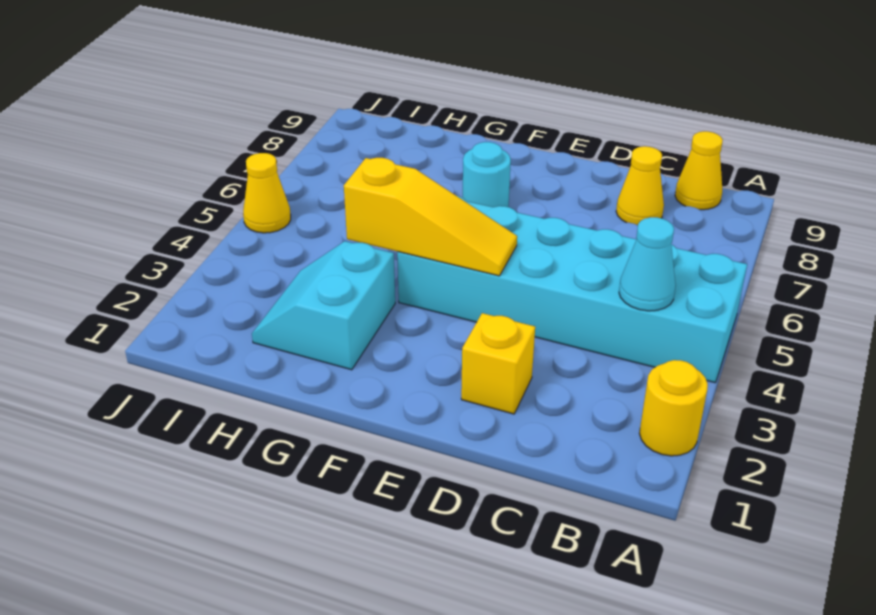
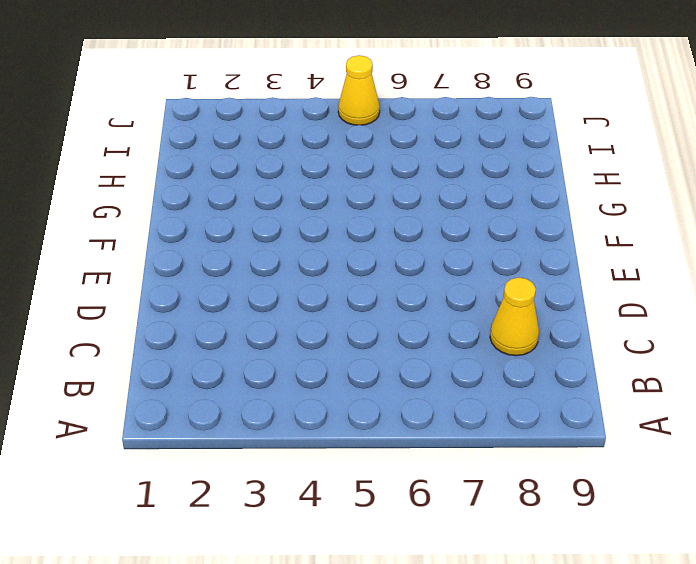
none -> yellow 1x1 round brick [639,360,708,456]
none -> cyan 2x6 brick [397,196,747,383]

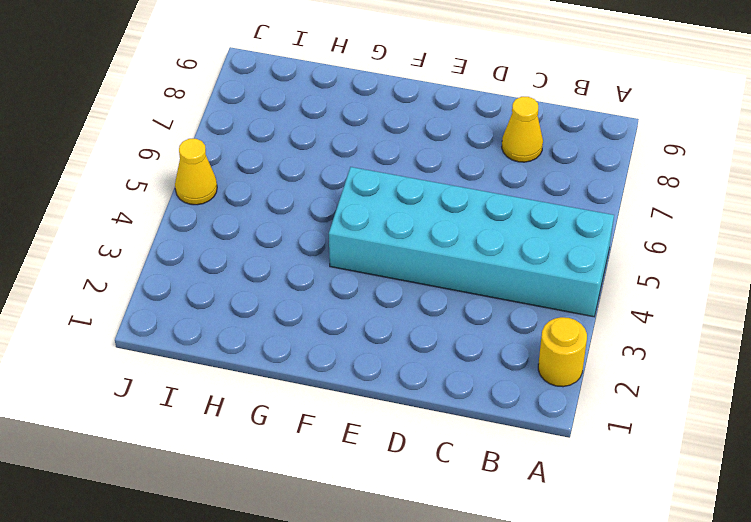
none -> yellow 1x1 cone [675,131,723,210]
none -> yellow 1x1 brick [461,313,535,414]

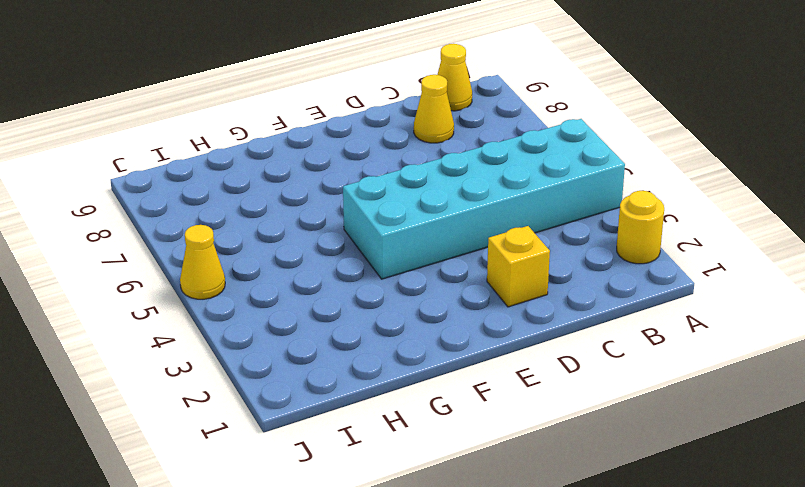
none -> cyan 1x1 round brick [463,142,511,207]
none -> cyan 2x2 slope [252,241,395,370]

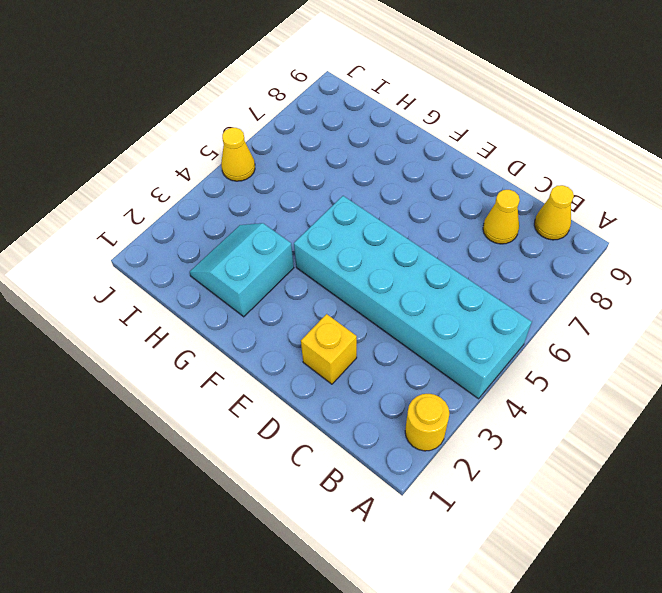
none -> cyan 1x1 round brick [463,142,511,207]
none -> cyan 1x1 cone [619,217,676,311]

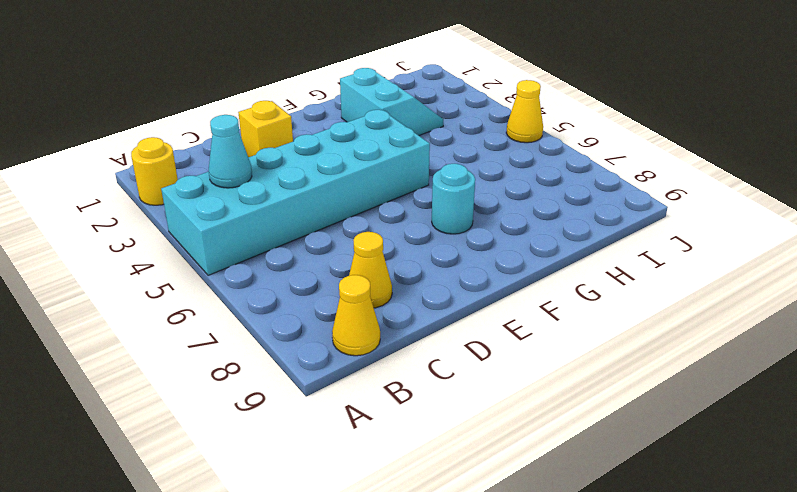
none -> yellow 1x3 slope [344,158,517,276]

